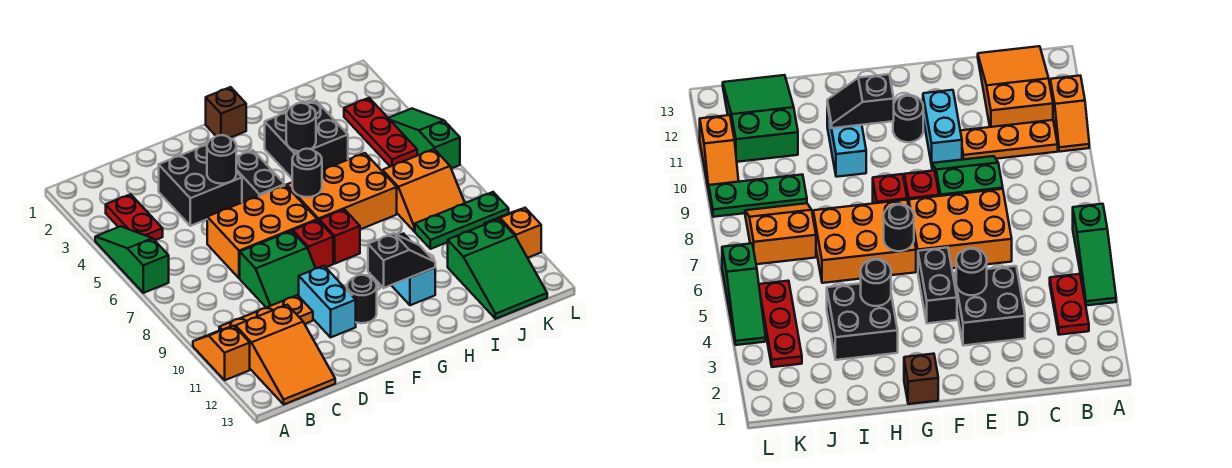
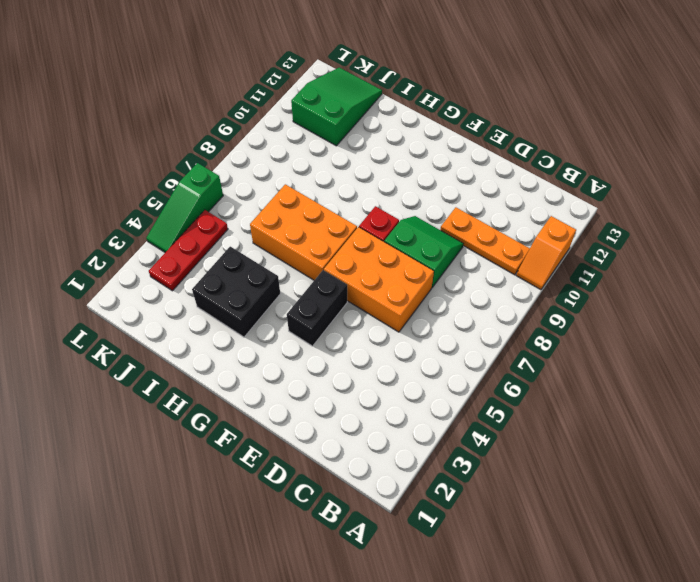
none -> green 1x3 slope [95,226,169,293]
none -> red 1x2 plate [106,194,163,240]
none -> orange 2x3 slope [236,305,335,404]

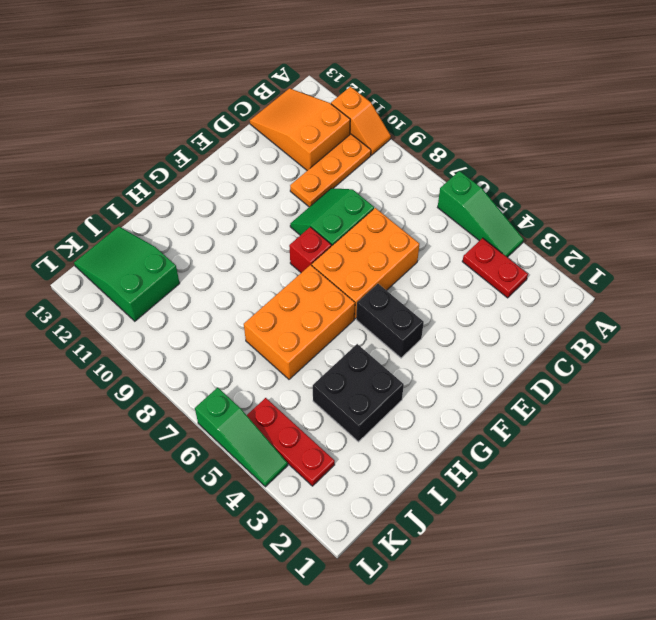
none -> black 2x2 brick [159,145,242,226]
none -> cyan 1x2 brick [299,266,356,337]
none -> black 1x1 round brick [347,275,377,323]

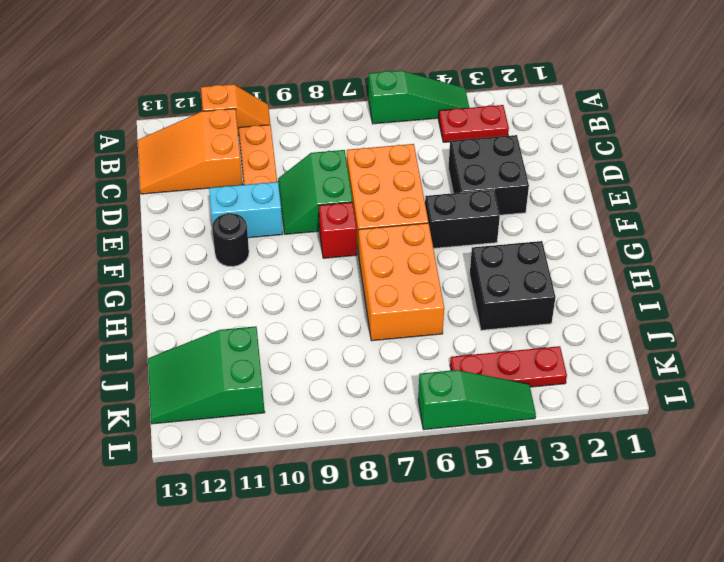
none -> brown 1x1 brick [206,87,246,138]
none -> red 1x1 brick [319,209,360,264]
none -> cyan 1x2 brick [391,234,435,305]

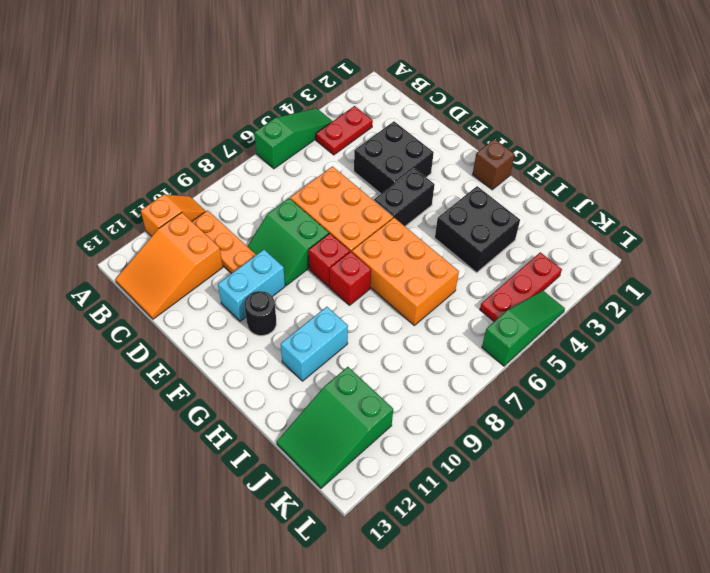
none -> orange 2x2 slope [383,149,465,231]
none -> green 1x3 plate [415,192,509,249]
none -> orange 1x2 slope [484,208,541,258]

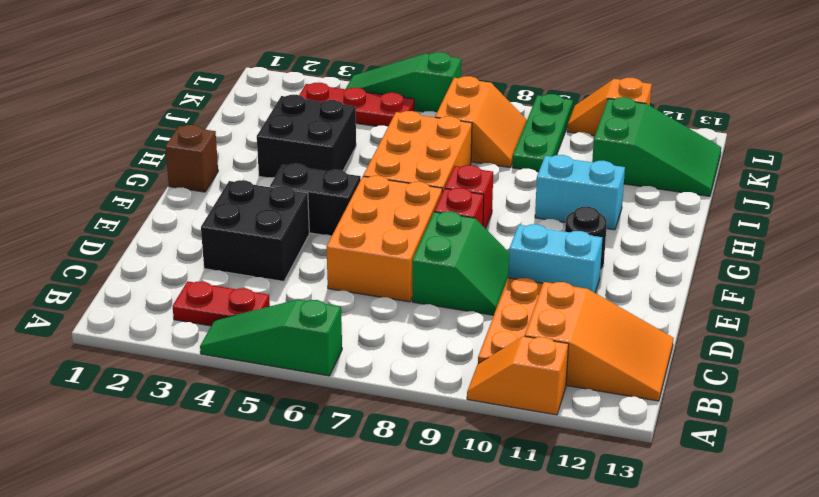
none -> black 1x1 round brick [207,135,236,184]
none -> black 1x1 round brick [292,149,322,197]
none -> black 1x2 slope [368,234,435,288]

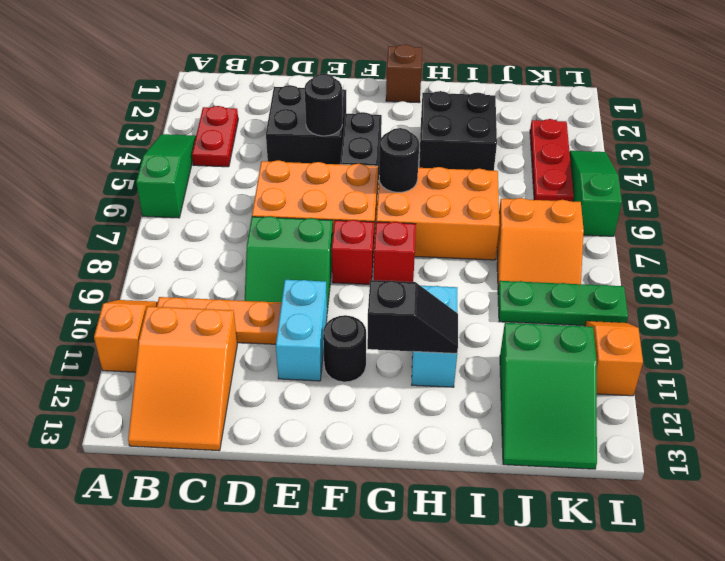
none -> black 1x1 round brick [286,103,316,151]

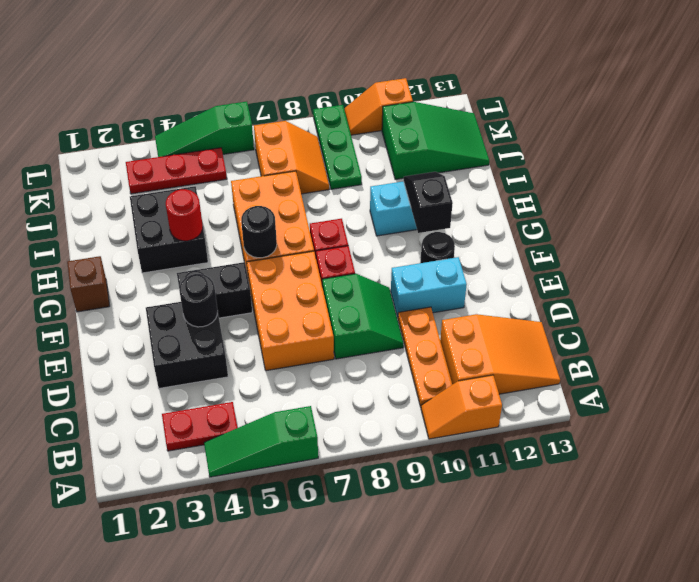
red 1x1 round brick [166,189,203,241] -> black 1x1 round brick [286,103,316,151]

